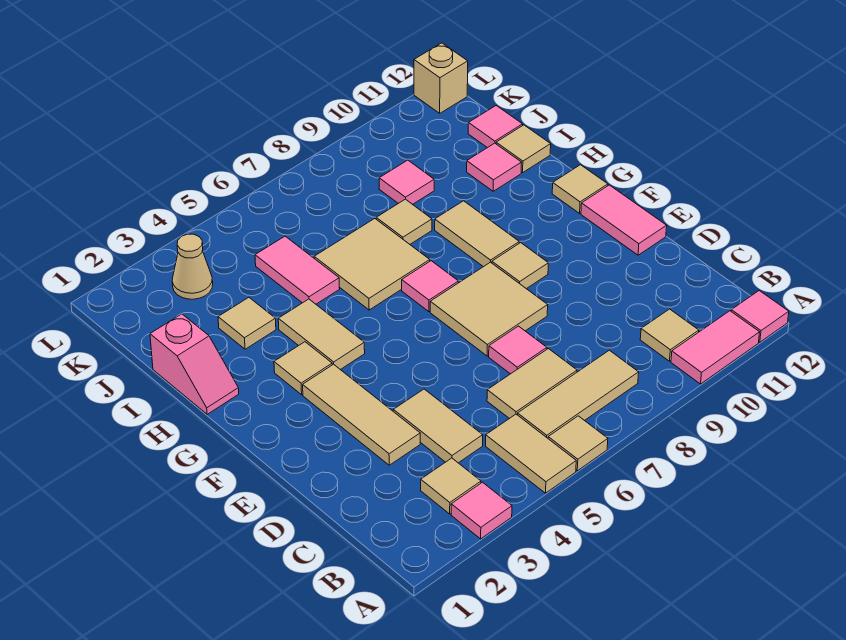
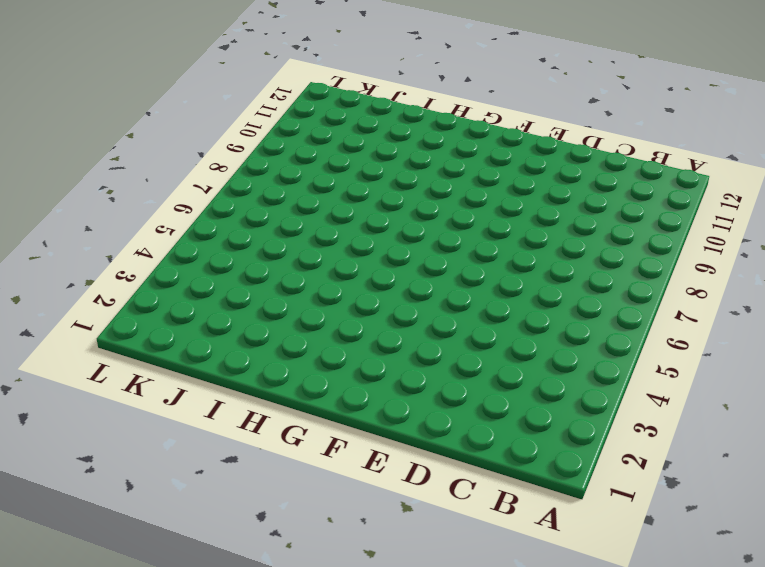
none -> pink 1x1 tile [451,482,512,539]
none -> tan 1x2 tile [486,414,576,493]
none -> tan 1x1 tile [548,416,608,471]
none -> pink 1x2 tile [671,311,760,384]

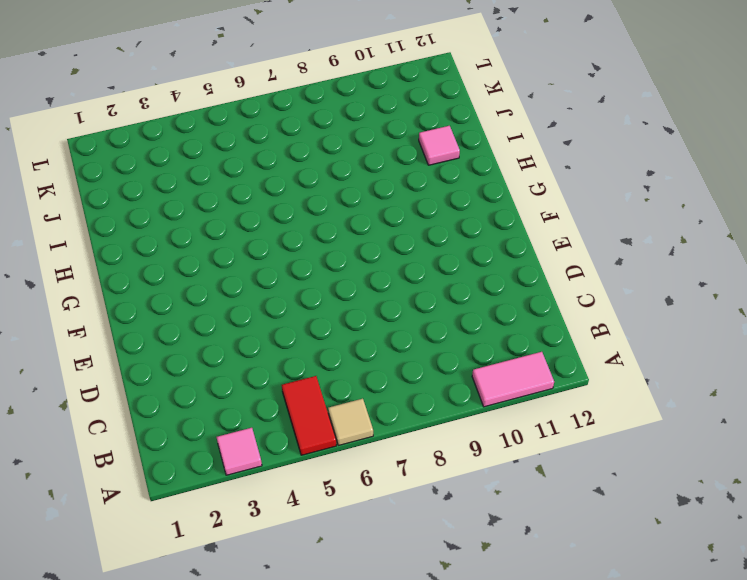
red 1x2 tile [282,376,336,455] -> tan 1x2 tile [486,414,576,493]
none -> pink 1x1 tile [731,291,789,342]
none -> tan 1x1 tile [421,458,481,514]
none -> tan 1x3 tile [518,350,639,438]
none -> tan 1x1 tile [640,309,699,361]

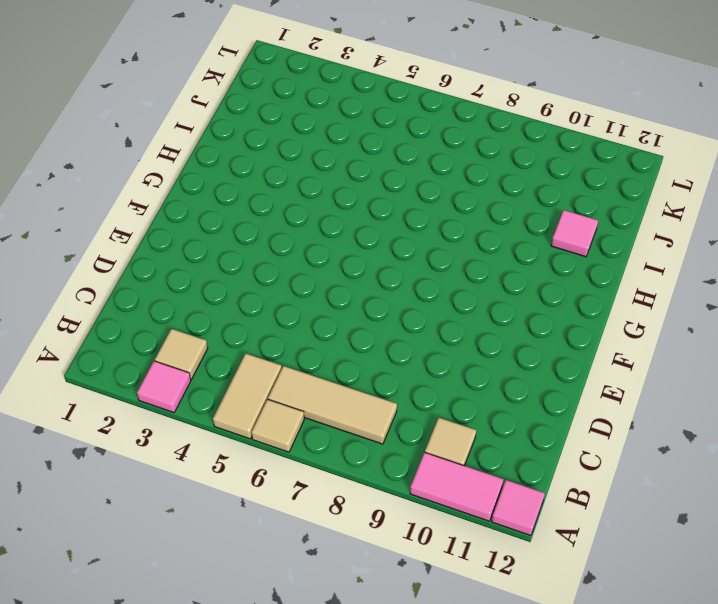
none -> tan 1x2 tile [393,389,483,463]
none -> tan 1x2 tile [487,349,577,419]
none -> tan 1x3 tile [303,364,420,465]
none -> pink 1x1 tile [489,326,547,374]

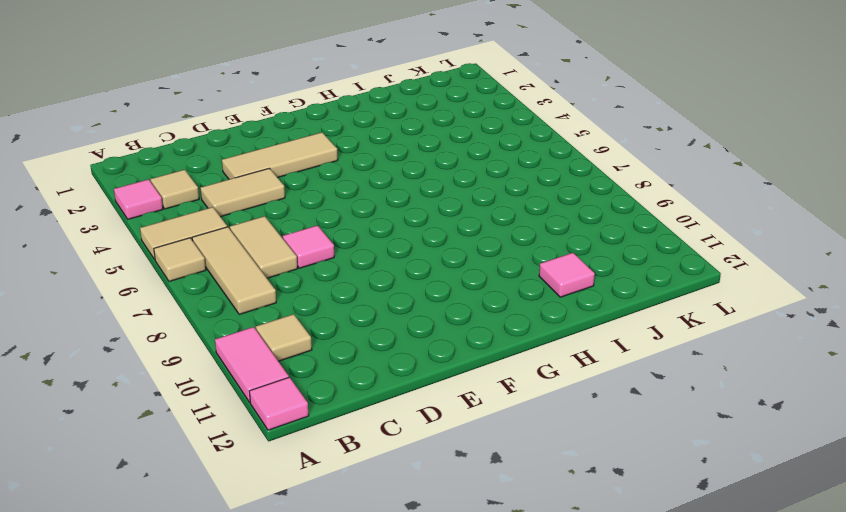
none -> tan 2x2 tile [430,262,548,356]
none -> pink 1x2 tile [581,185,667,255]
none -> tan 1x1 tile [492,243,548,289]
none -> tan 1x1 tile [274,342,332,395]

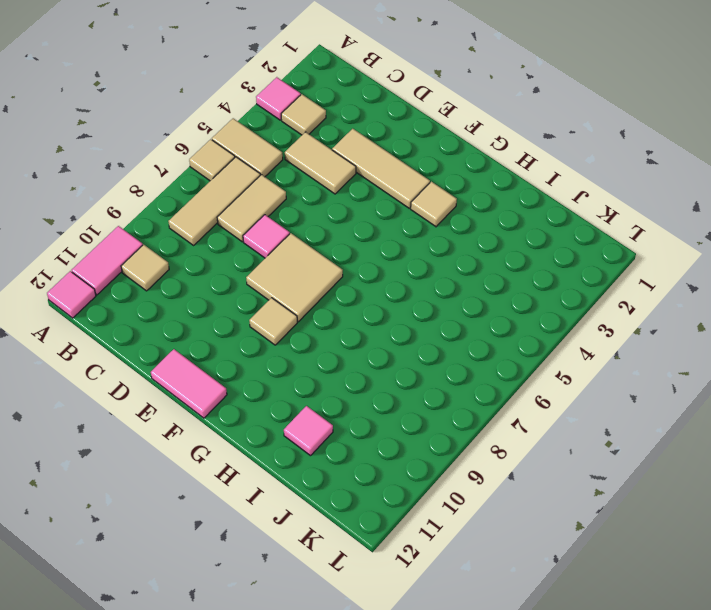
none -> tan 1x2 tile [278,299,365,370]
none -> pink 1x1 tile [402,261,458,312]
none -> tan 1x2 tile [435,201,519,267]
none -> tan 1x1 tile [552,165,608,213]

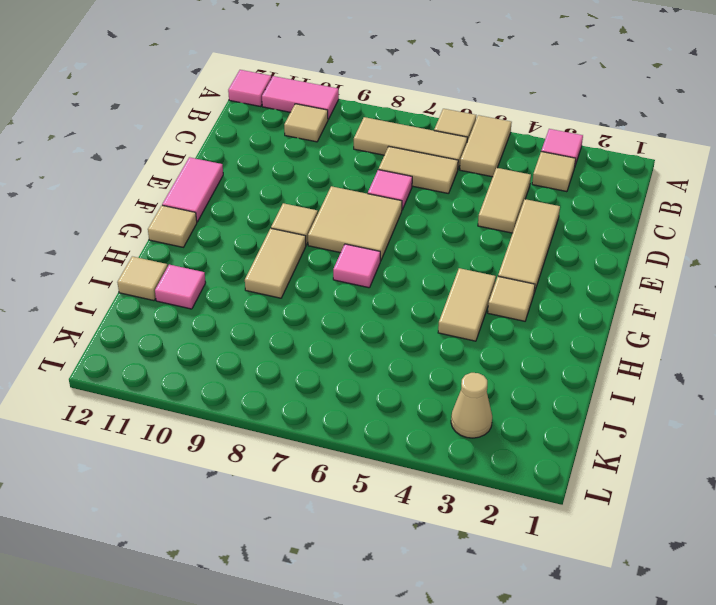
none -> pink 1x2 slope [150,314,239,414]
none -> tan 2x2 tile [314,219,430,310]
none -> tan 1x1 tile [218,298,276,349]
none -> pink 1x2 tile [255,236,340,304]

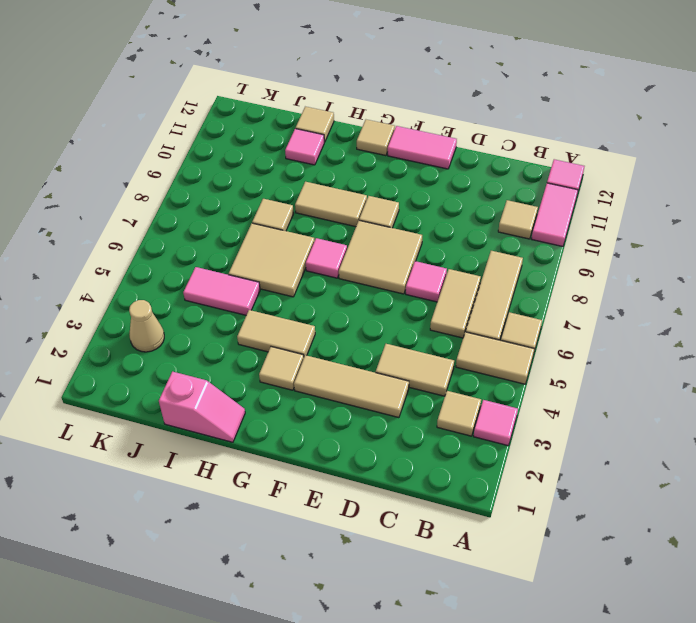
none -> tan 1x1 tile [218,298,276,349]
none -> pink 1x1 tile [379,160,434,204]
none -> pink 1x1 tile [468,106,523,148]
none -> tan 1x1 brick [414,43,468,113]

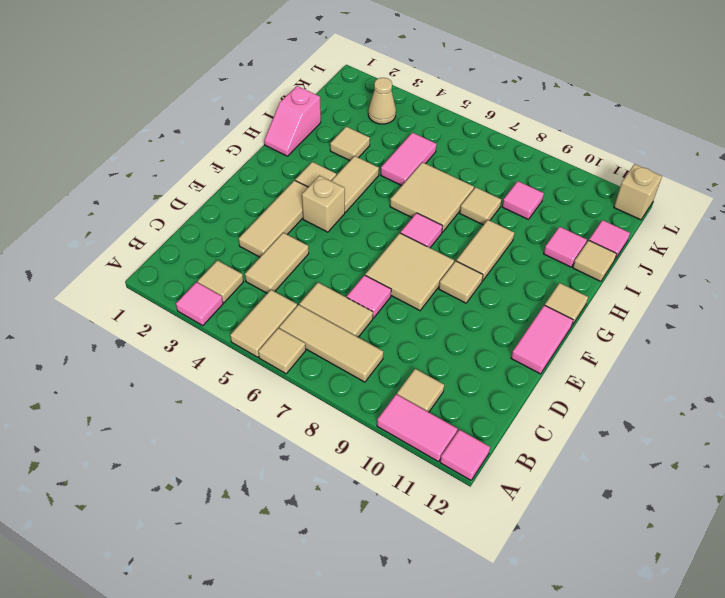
tan 1x1 brick [302,176,345,232] -> none

